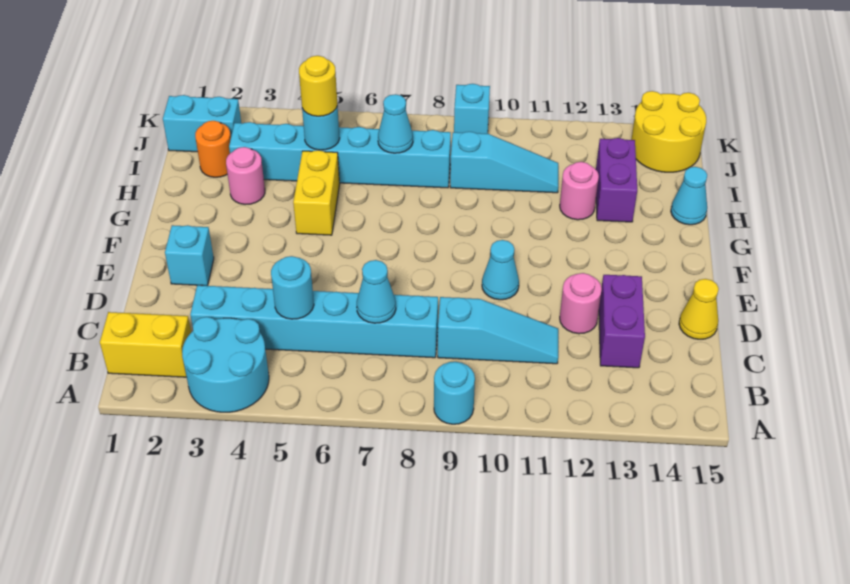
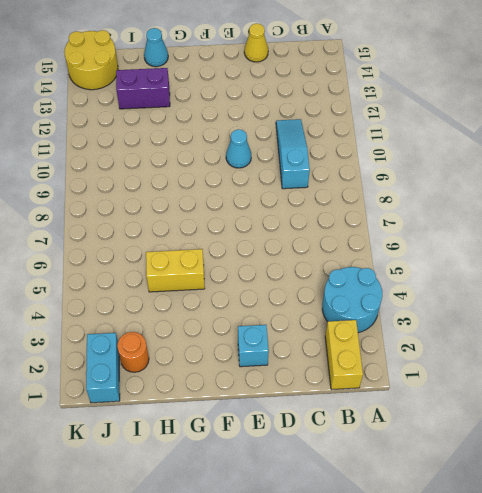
none -> cyan 1x1 round brick [434,362,475,424]
none -> cyan 1x6 brick [190,285,438,358]
none -> purple 1x2 brick [599,275,645,368]

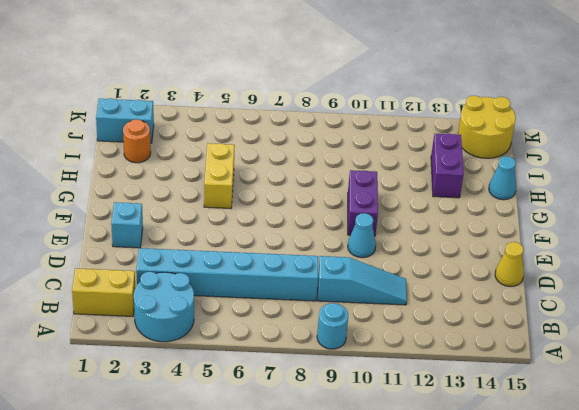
purple 1x2 brick [348,170,378,236] -> purple 1x2 brick moved to [599,275,645,368]
none -> pink 1x1 round brick [560,273,602,334]
none -> pink 1x1 round brick [226,147,265,205]
none -> pink 1x1 round brick [560,162,599,220]

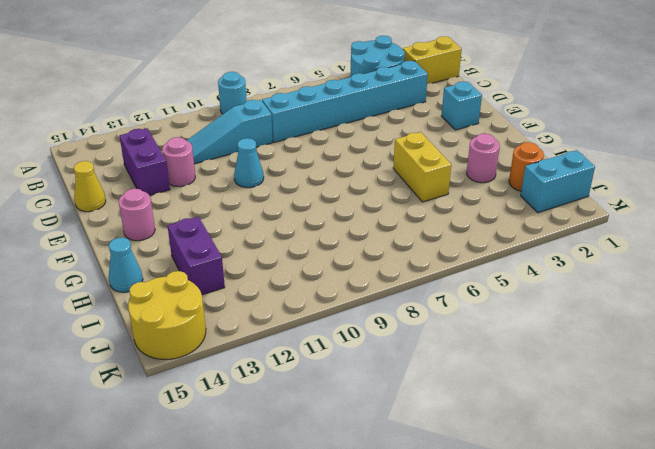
pink 1x1 round brick [119,189,155,241] -> pink 1x1 round brick moved to [560,162,599,220]
none -> cyan 1x6 brick [229,122,451,188]
none -> cyan 1x3 slope [450,132,558,193]
none -> cyan 1x1 brick [454,84,490,134]

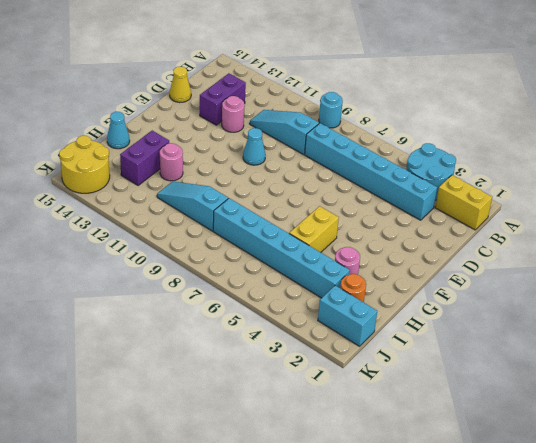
none -> cyan 1x1 brick [165,225,214,286]
none -> cyan 1x1 brick [454,84,490,134]
none -> cyan 1x1 round brick [271,256,314,319]

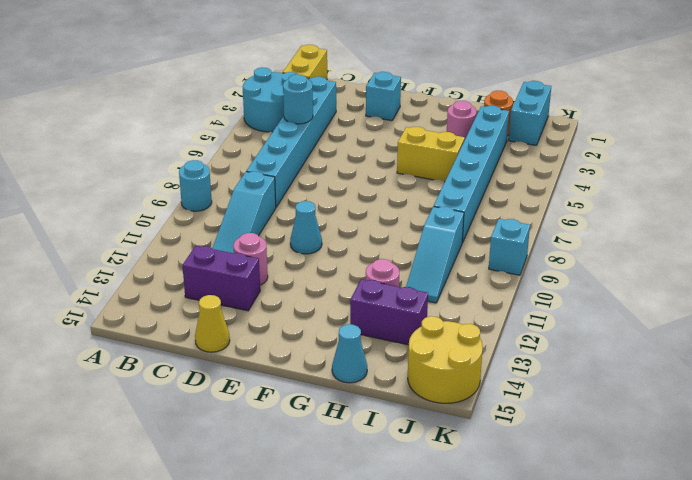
none -> cyan 1x1 cone [357,260,396,323]
none -> cyan 1x1 round brick [302,106,340,150]
none -> cyan 1x1 cone [378,94,413,153]

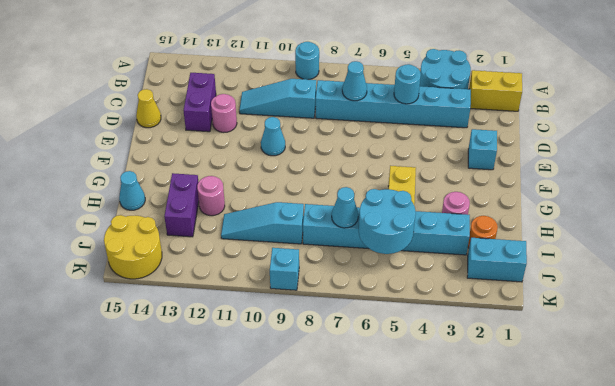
cyan 2x2 round brick [359,189,416,254] -> cyan 1x1 round brick [302,106,340,150]
none -> yellow 1x1 round brick [299,56,338,116]

